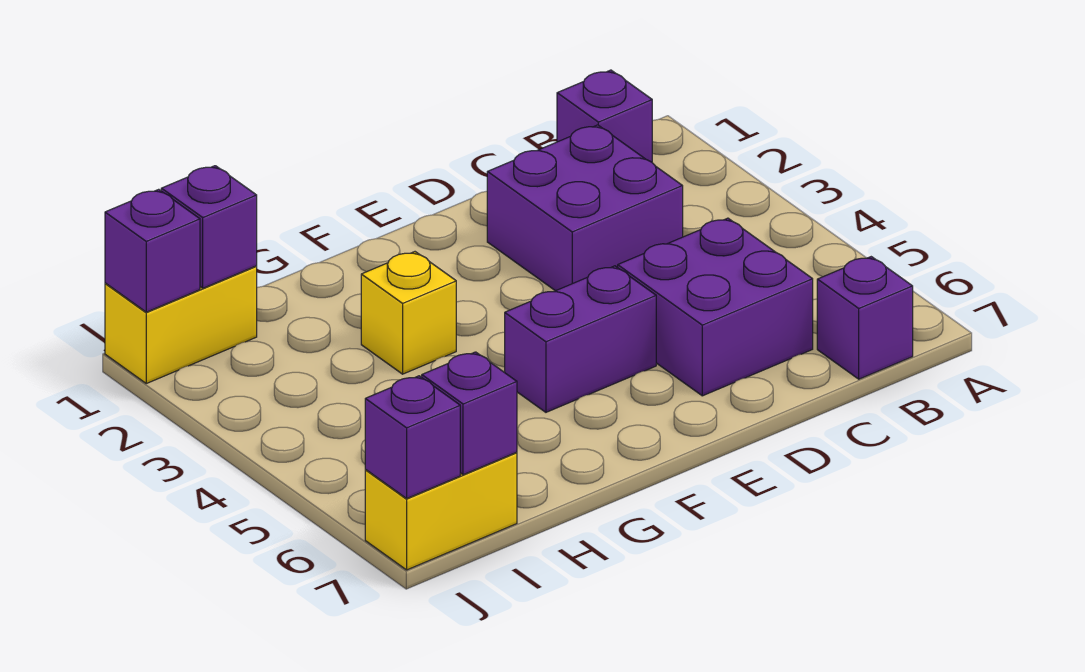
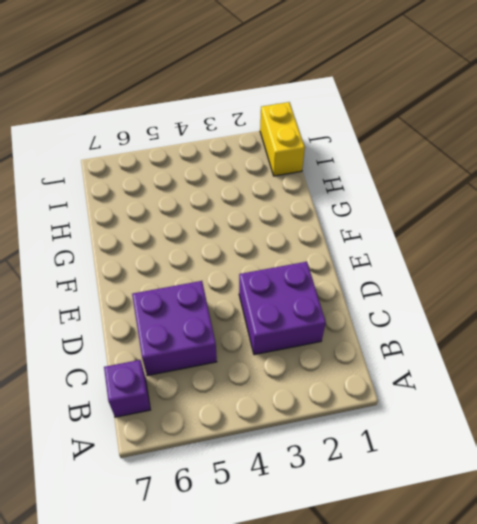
none -> purple 1x1 brick [557,70,652,162]
none -> purple 1x2 brick [505,266,656,412]
none -> yellow 1x1 brick [361,252,456,374]

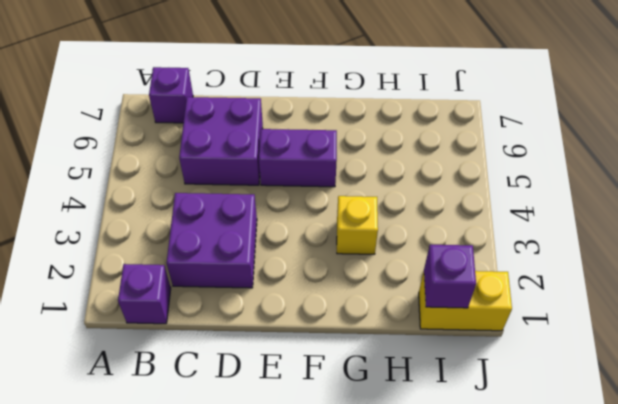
none -> yellow 1x2 brick [365,452,517,570]
none -> purple 1x1 brick [422,352,517,475]
none -> purple 1x1 brick [105,189,200,312]

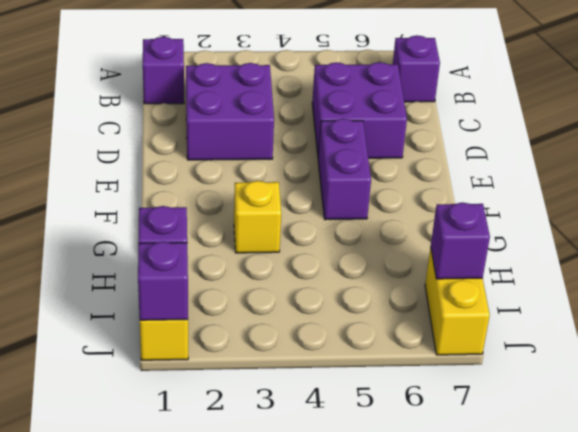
none -> purple 1x1 brick [365,376,460,498]

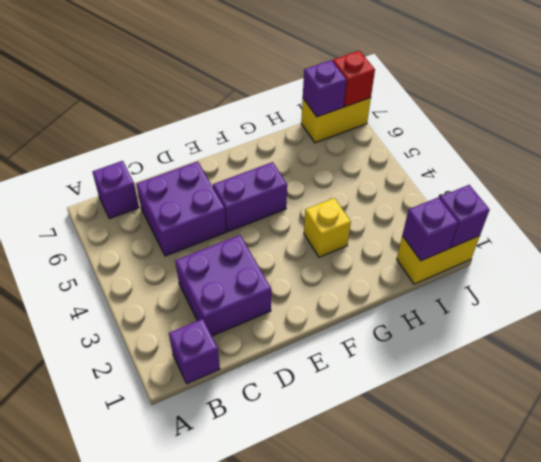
red 1x1 brick [333,51,375,107] -> purple 1x1 brick [365,376,460,498]

